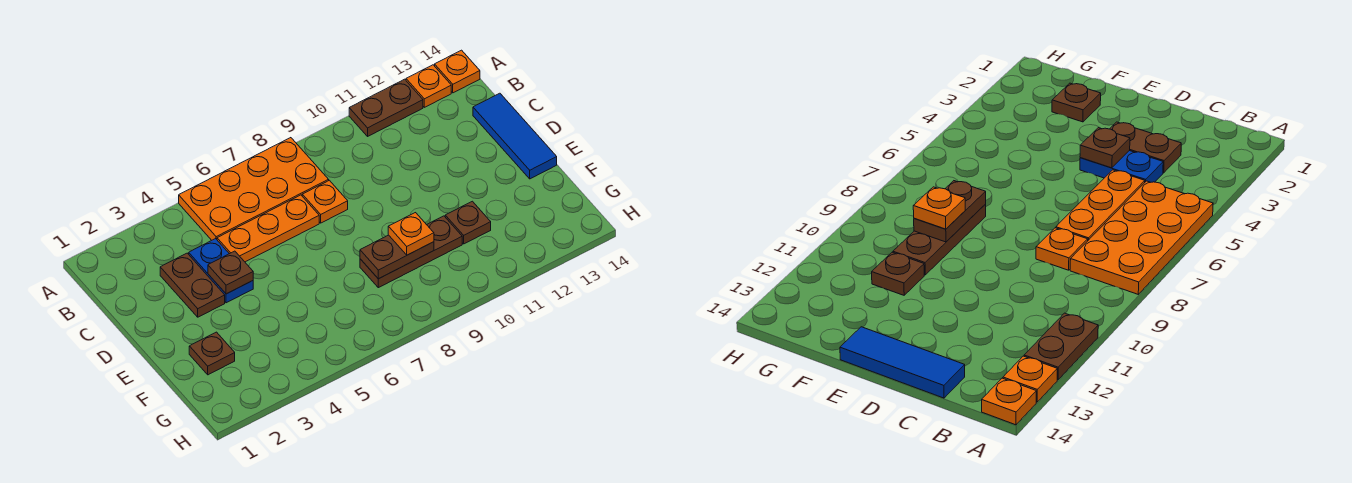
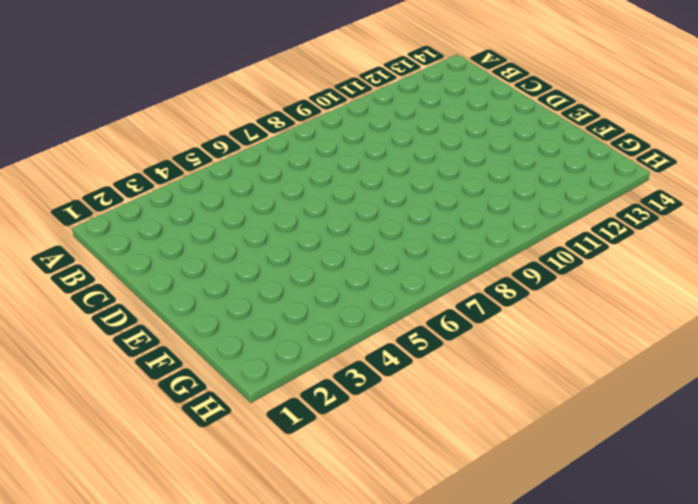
none -> orange 2x4 plate [179,138,329,240]
none -> brown 1x2 plate [349,79,423,136]
none -> orange 1x1 plate [406,65,451,107]

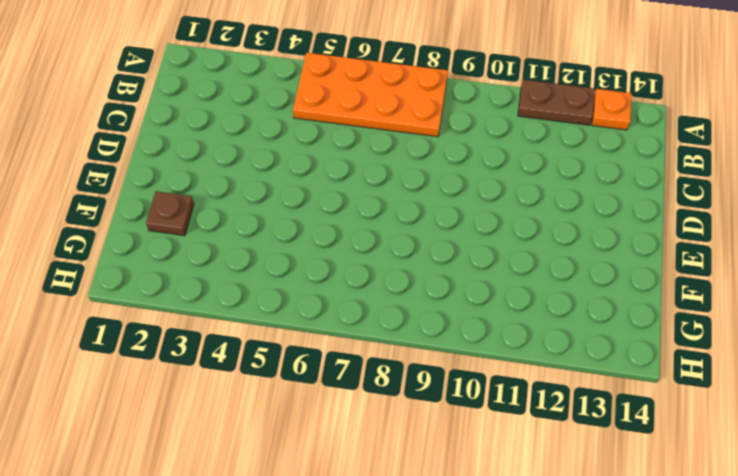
none -> orange 1x1 plate [435,50,480,93]
none -> brown 1x2 plate [160,253,225,317]
none -> blue 1x2 plate [189,239,253,303]

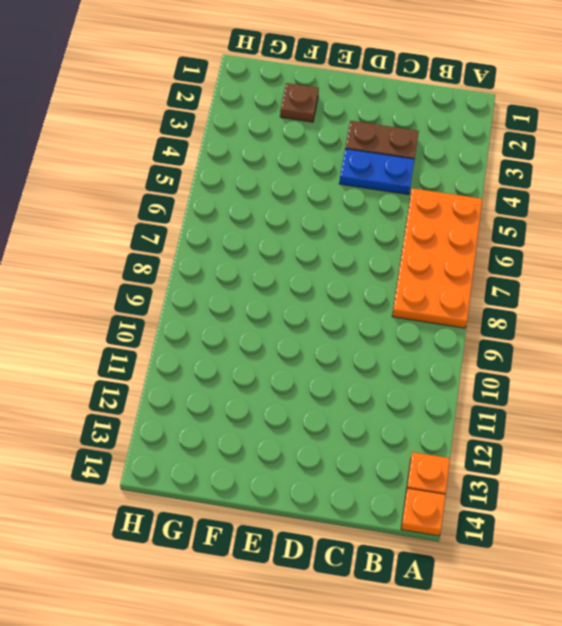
none -> brown 1x2 plate [349,79,423,136]
none -> orange 1x3 plate [217,195,319,262]
none -> orange 1x1 plate [302,180,348,223]

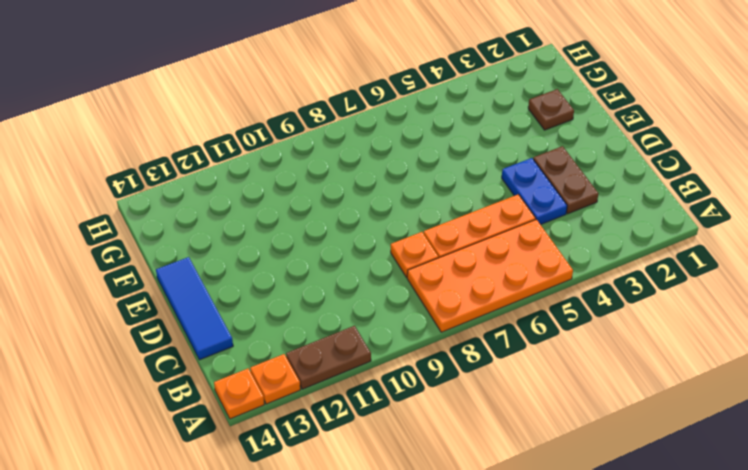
none -> brown 1x3 plate [360,216,462,288]
none -> brown 1x1 plate [445,201,491,244]
none -> brown 1x1 plate [208,251,253,294]

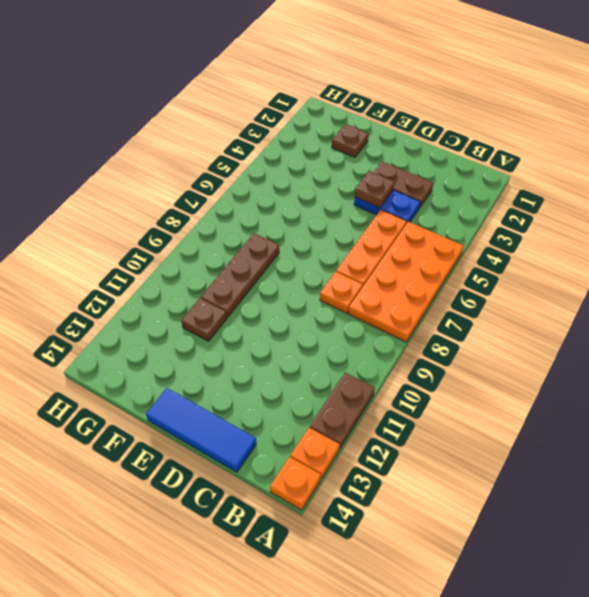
none -> brown 1x2 plate [360,235,434,279]
none -> orange 1x1 plate [388,213,434,255]

